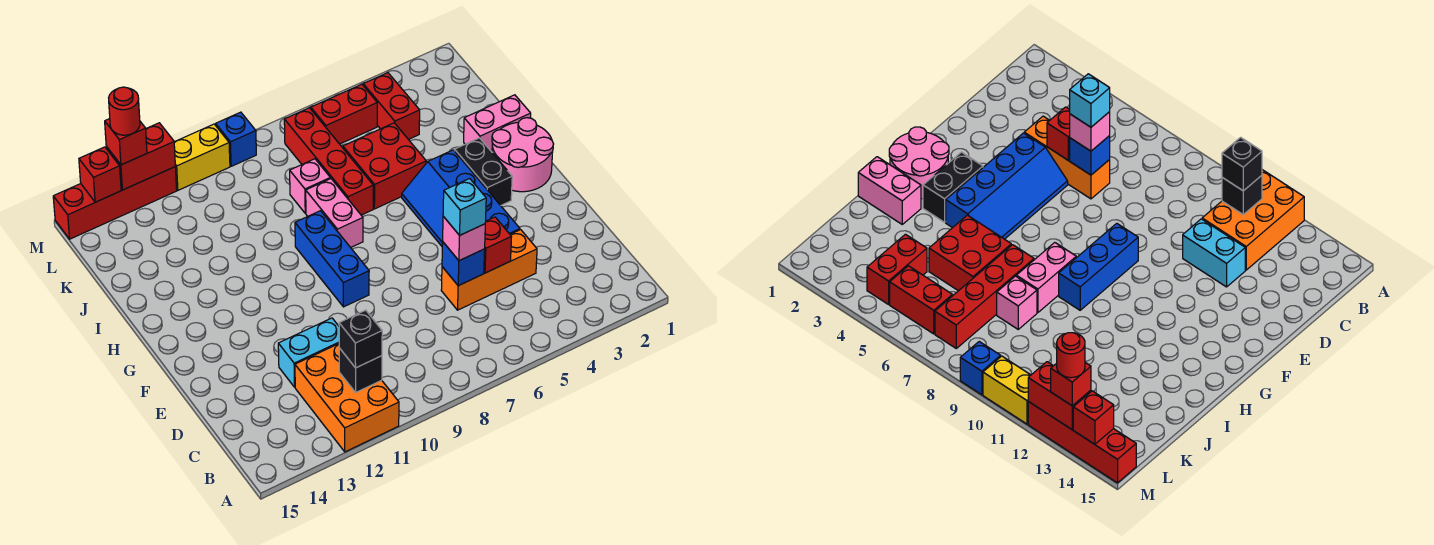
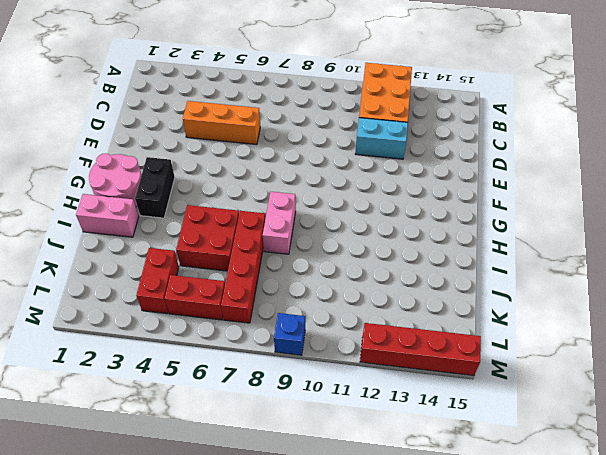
none -> blue 2x4 slope [402,150,520,246]
none -> blue 1x3 brick [295,211,369,307]
none -> pink 1x1 brick [290,159,330,213]

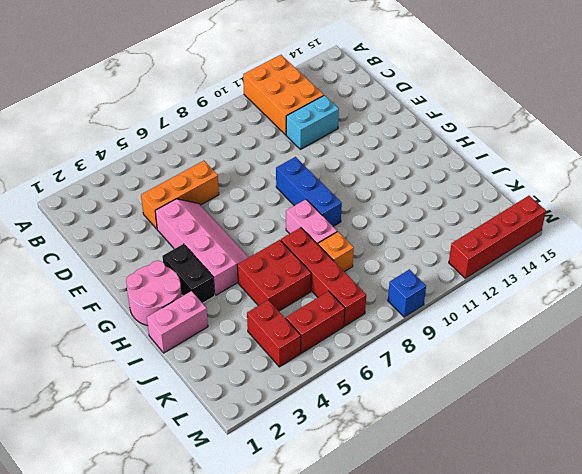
pink 2x4 slope [155,199,249,295] -> blue 2x4 slope [402,150,520,246]
orange 1x1 brick [318,232,354,272] -> pink 1x1 brick [290,159,330,213]
none -> yellow 1x2 brick [174,124,230,190]
none -> black 1x1 brick [339,348,382,392]
none -> red 1x1 brick [484,217,511,273]

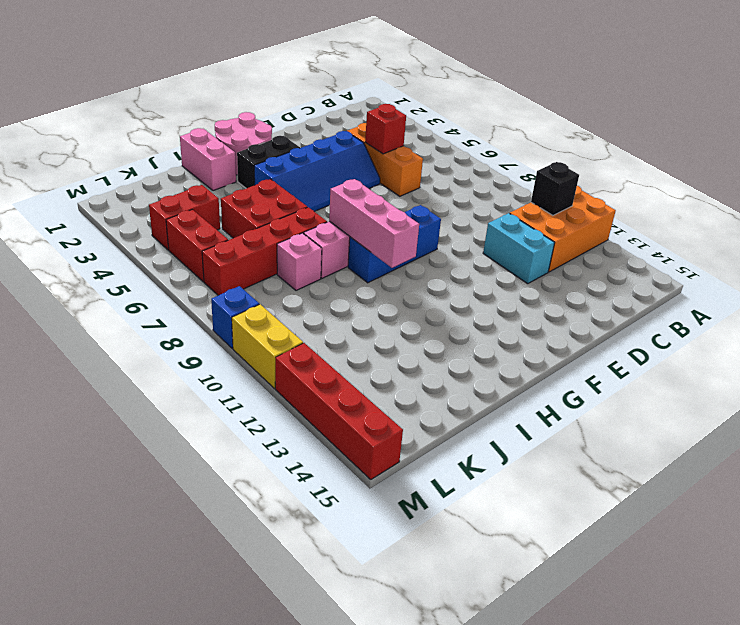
pink 1x3 brick [329,179,419,268] -> none
none -> blue 1x1 brick [442,242,485,286]
none -> red 1x2 brick [106,123,175,190]
none -> red 1x1 brick [79,147,121,202]

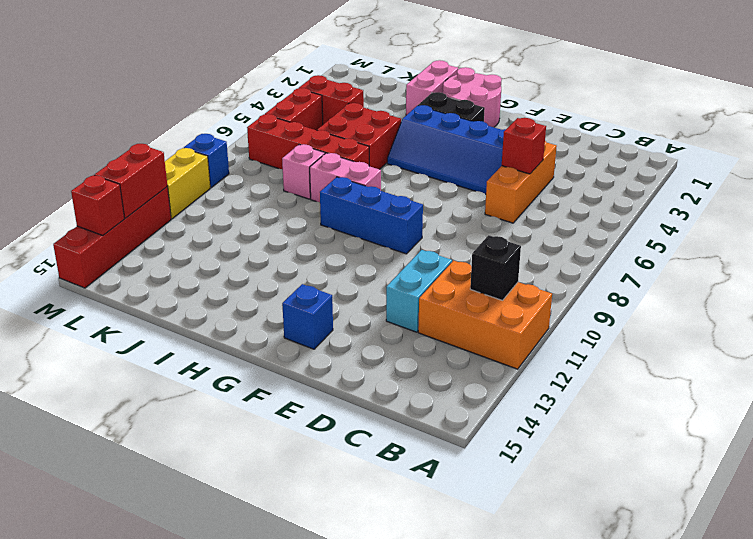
blue 1x1 brick [282,284,333,349] -> blue 1x1 brick moved to [442,242,485,286]
none -> black 1x1 brick [339,310,382,368]
none -> pink 1x1 brick [443,216,485,261]
none -> red 1x1 brick [105,119,147,165]

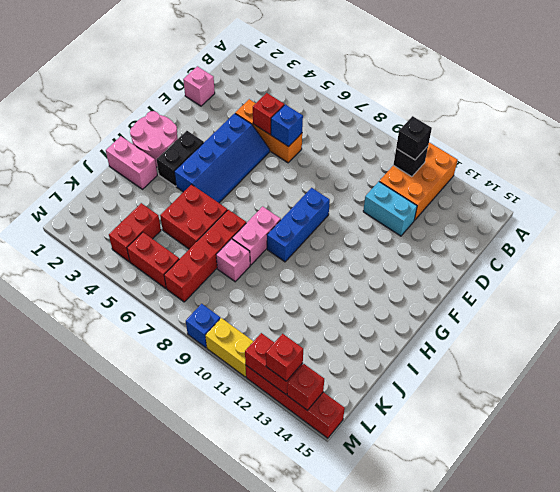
pink 1x1 brick [183,66,215,106] -> pink 1x1 brick moved to [443,216,485,261]
none -> cyan 1x1 brick [443,179,486,235]
none -> red 1x1 round brick [109,87,140,135]

